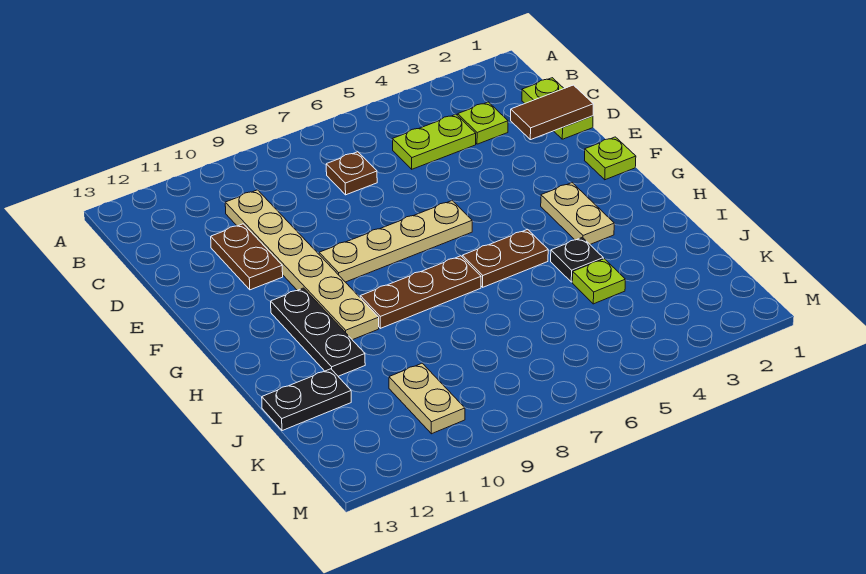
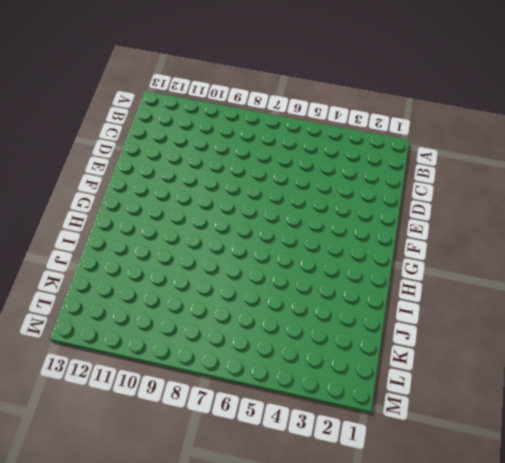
none -> lime 1x2 plate [522,78,593,139]
none -> lime 1x1 plate [457,102,508,144]
none -> lime 1x2 plate [393,114,476,169]

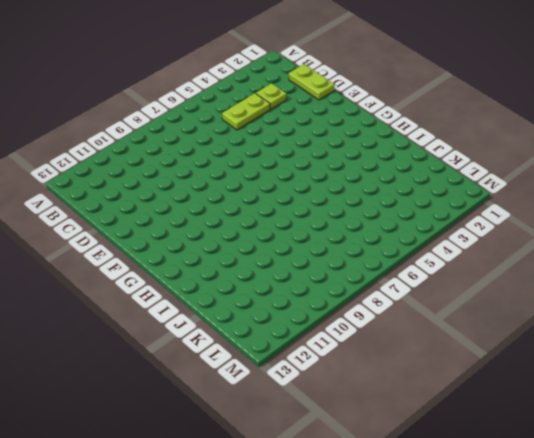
none -> brown 1x1 plate [326,152,377,195]
none -> tan 1x6 plate [225,190,379,340]
none -> brown 1x2 plate [211,224,283,290]

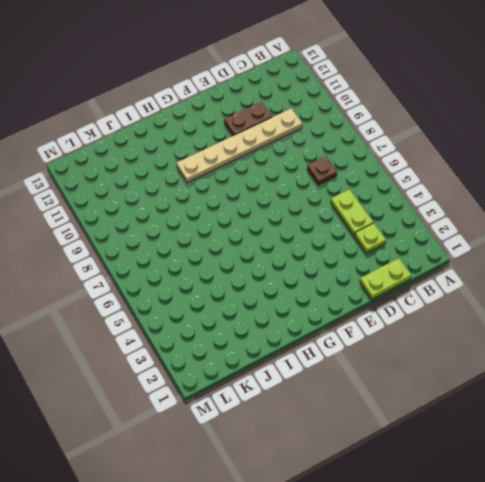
none -> lime 1x1 plate [585,137,636,180]
none -> tan 1x4 plate [319,201,472,282]
none -> tan 1x2 plate [541,183,614,244]

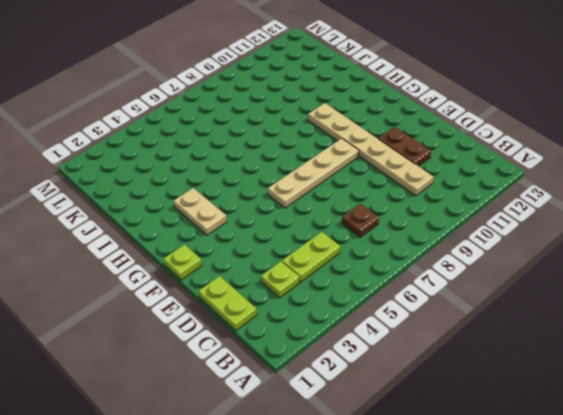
none -> black 1x3 plate [271,288,365,376]
none -> brown 1x2 plate [462,229,548,287]
none -> brown 1x3 plate [360,256,481,328]

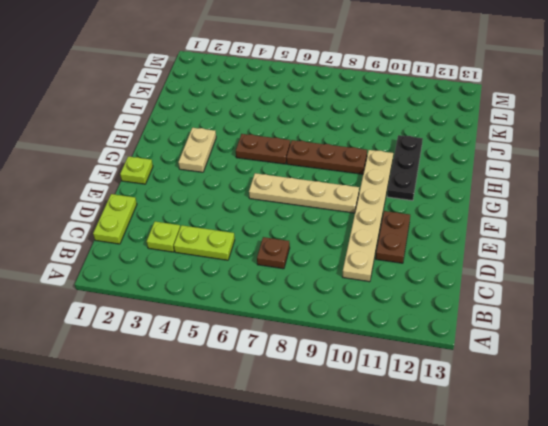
none -> black 1x1 plate [551,237,603,282]
none -> lime 1x1 plate [572,259,625,304]
none -> black 1x2 plate [262,369,351,431]

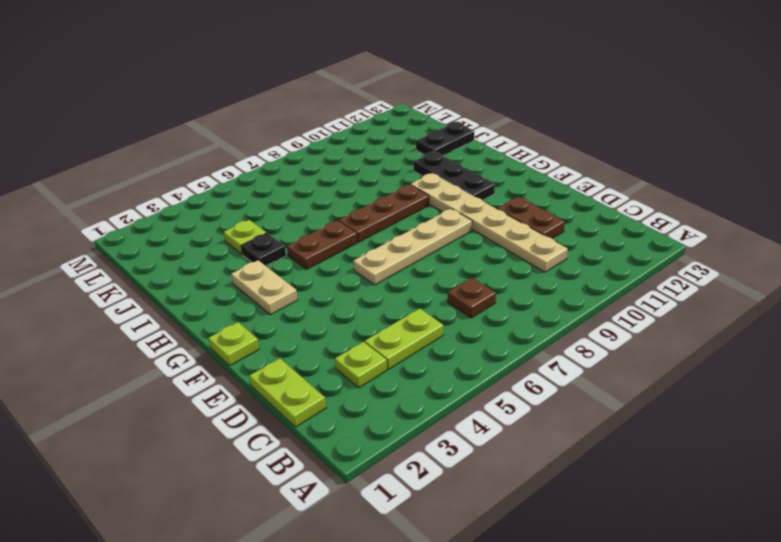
none -> tan 1x2 plate [389,363,465,434]
none -> brown 1x2 tile [511,85,593,140]

